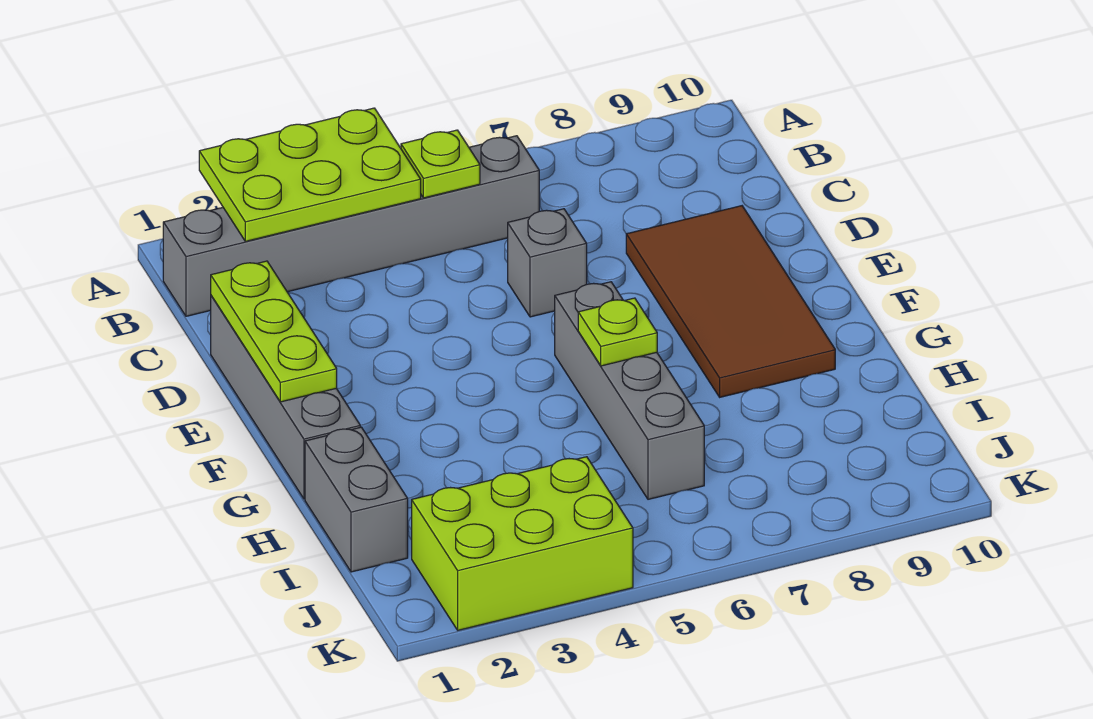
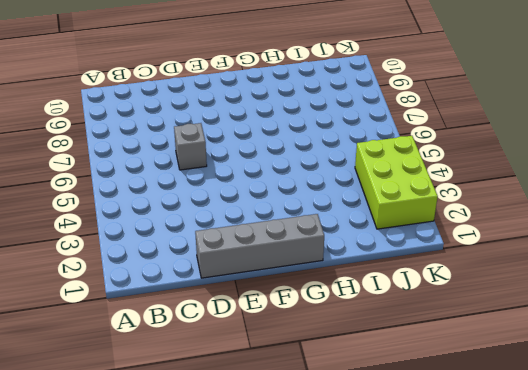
none -> grey 1x6 brick [163,136,539,316]
none -> brown 2x4 tile [626,206,835,397]

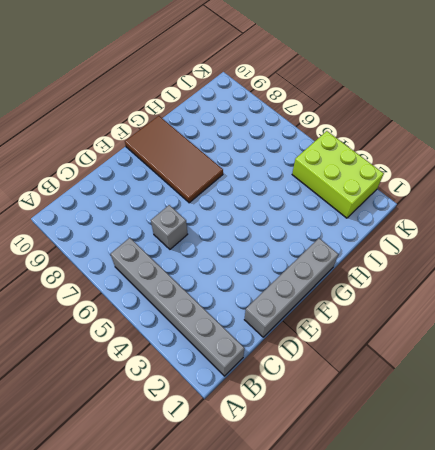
brown 2x4 tile [125,116,223,203] -> brown 2x4 tile turned to [626,206,835,397]
none -> grey 1x4 brick [555,282,704,499]
none -> grey 1x2 brick [305,427,408,572]

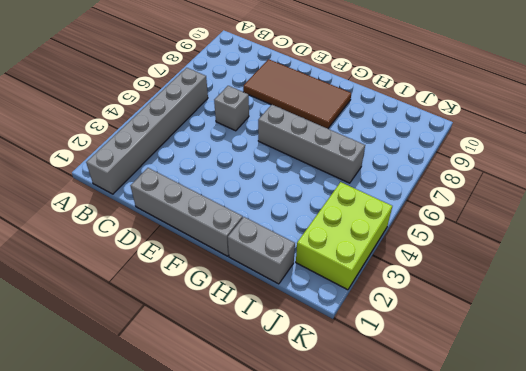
none -> lime 2x3 plate [199,108,421,241]
none -> lime 1x1 plate [401,130,480,198]

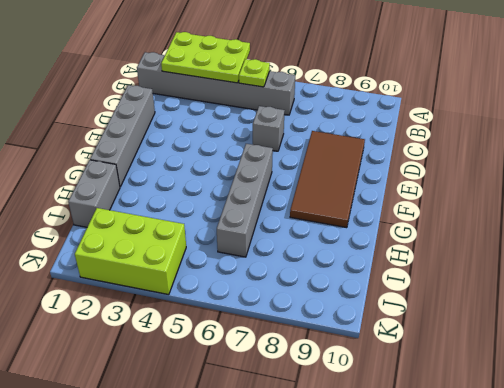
none -> lime 1x3 plate [211,261,337,402]
none -> lime 1x1 plate [578,298,657,366]

